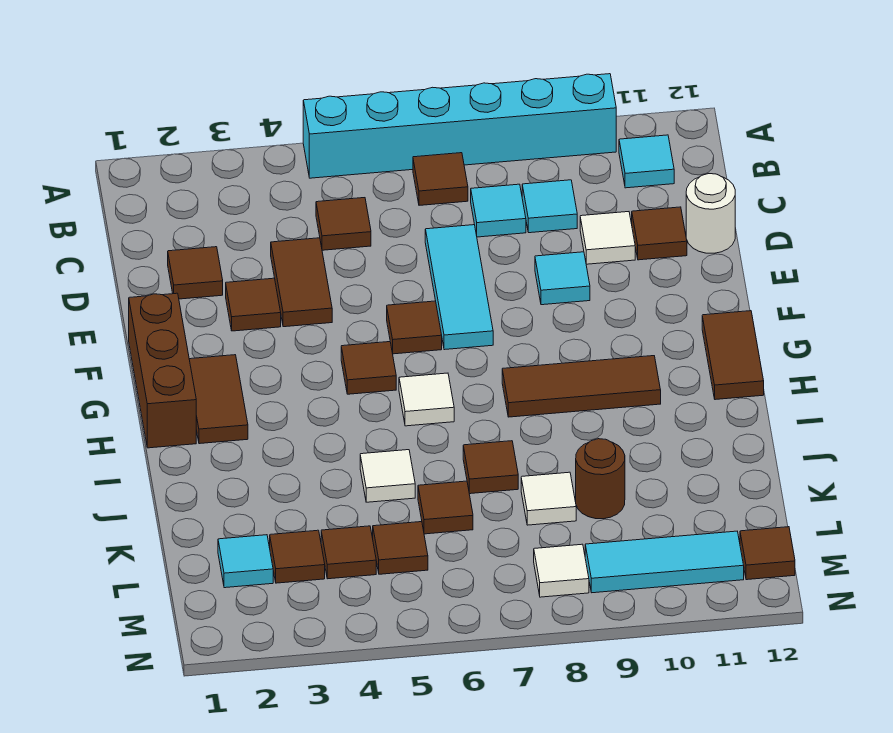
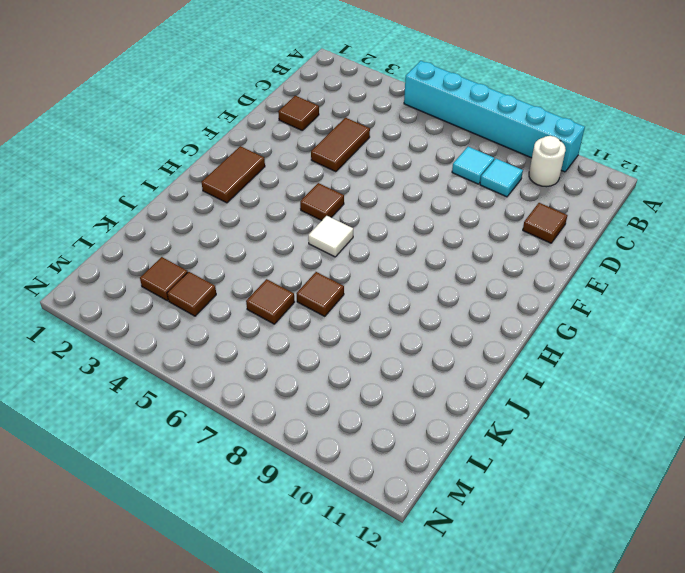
white 1x1 round brick [529,136,566,187] -> white 1x1 round brick moved to [686,174,735,253]
none -> brown 1x1 tile [413,153,468,205]
none -> cyan 1x1 tile [619,135,674,188]
none -> brown 1x1 tile [316,198,371,250]
none -> cyan 1x3 tile [425,225,493,350]

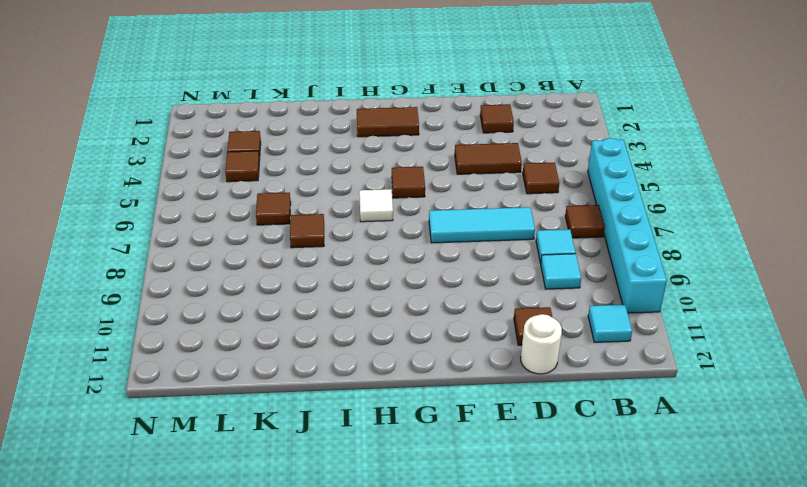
none -> white 1x1 tile [580,212,635,264]
none -> brown 1x1 tile [226,278,281,331]
none -> cyan 1x1 tile [535,252,590,305]
none -> brown 1x3 brick [129,293,196,448]

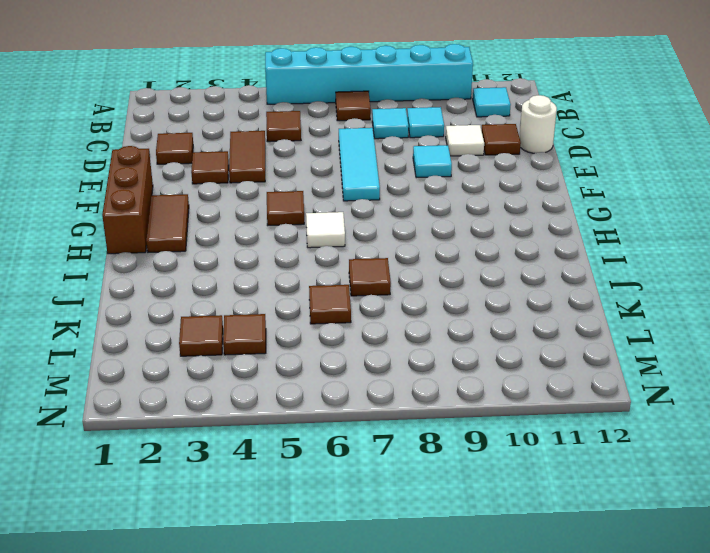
none -> brown 1x1 tile [387,301,442,354]
none -> brown 1x2 tile [702,311,764,400]
none -> brown 1x3 tile [502,356,661,417]
none -> white 1x1 tile [360,450,415,502]

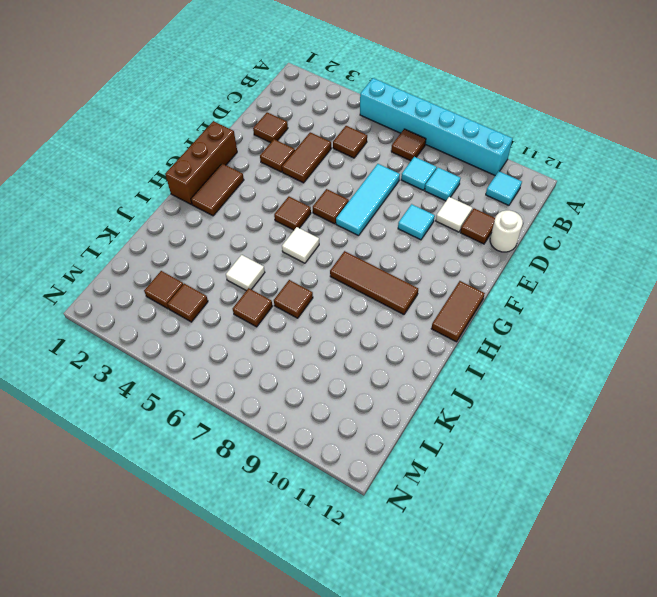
none -> white 1x1 tile [521,472,576,525]
none -> brown 1x1 round brick [576,439,625,519]
none -> cyan 1x1 tile [218,535,273,588]
none -> brown 1x1 tile [373,522,428,574]

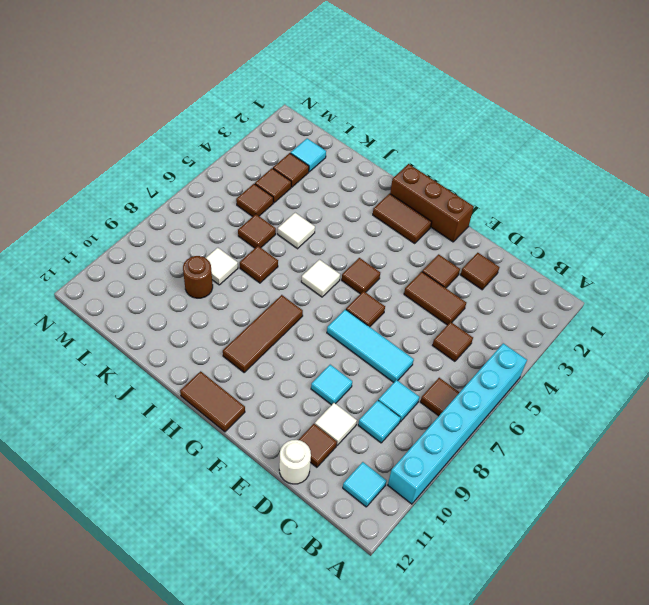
none -> white 1x1 tile [534,544,589,597]
none -> cyan 1x3 tile [585,531,744,593]
none -> brown 1x1 tile [740,527,795,580]

